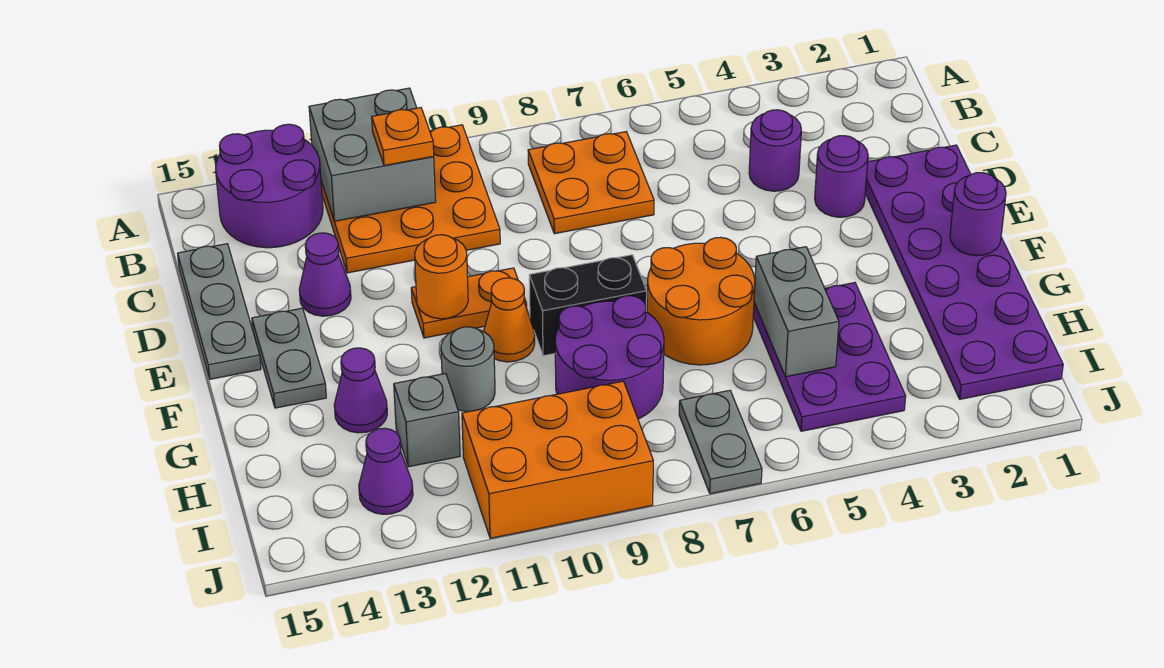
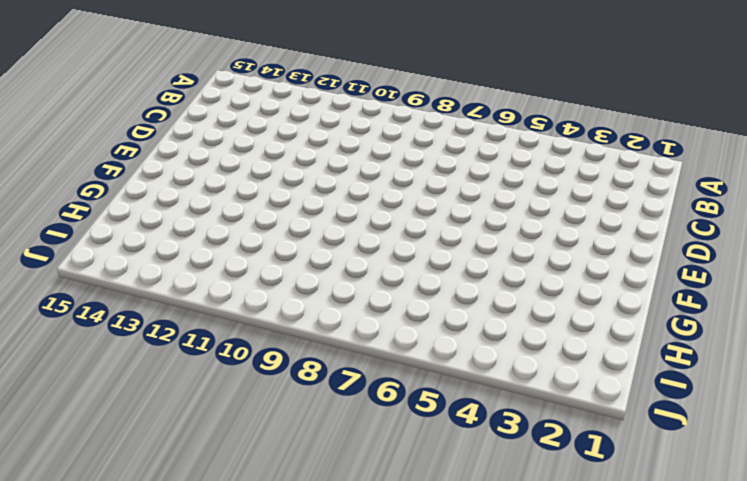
none -> orange 3x3 plate [321,125,500,273]
none -> purple 2x2 round brick [216,124,323,248]
none -> orange 2x2 plate [528,132,654,234]

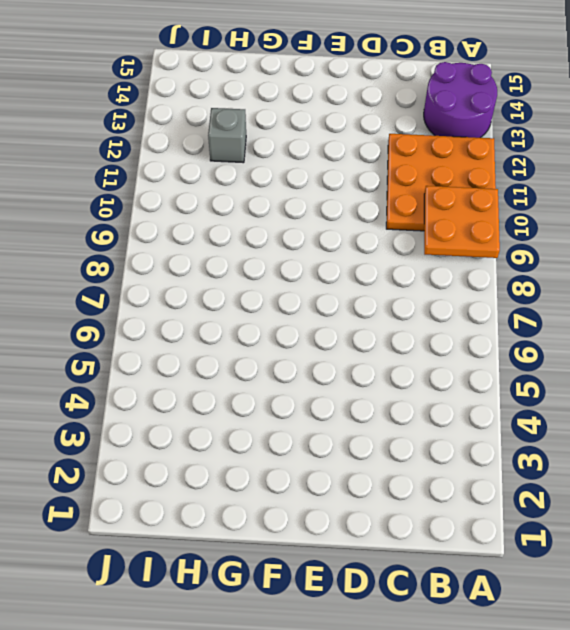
orange 2x2 plate [424,186,500,258] -> orange 2x2 plate moved to [528,132,654,234]
none -> purple 1x1 round brick [749,110,801,191]
none -> grey 1x3 plate [177,244,261,379]
none -> purple 2x6 plate [865,145,1063,399]

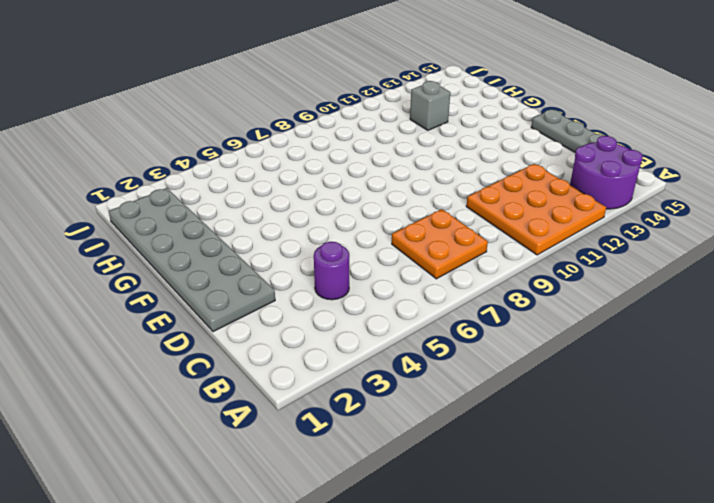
grey 2x6 plate [109,188,275,332] -> purple 2x6 plate [865,145,1063,399]
none -> purple 1x1 round brick [815,136,868,217]
none -> purple 1x1 cone [299,233,351,316]
none -> orange 1x2 plate [411,268,527,338]

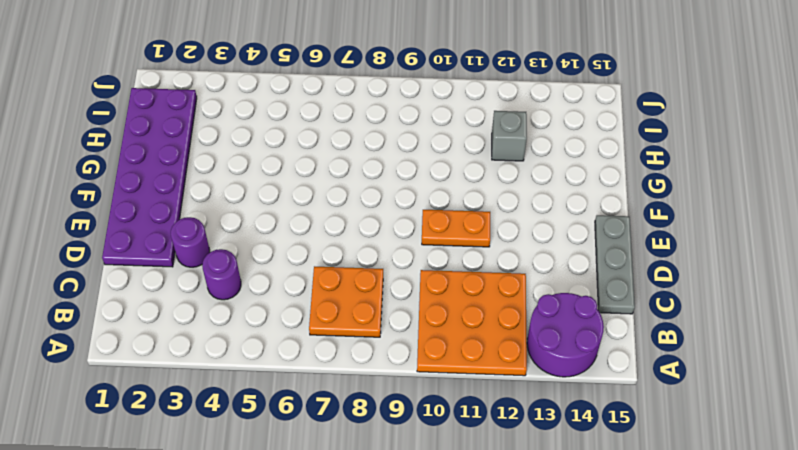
none -> purple 1x1 cone [299,233,351,316]
none -> grey 1x2 plate [252,308,326,408]
none -> orange 2x2 round brick [647,237,755,365]

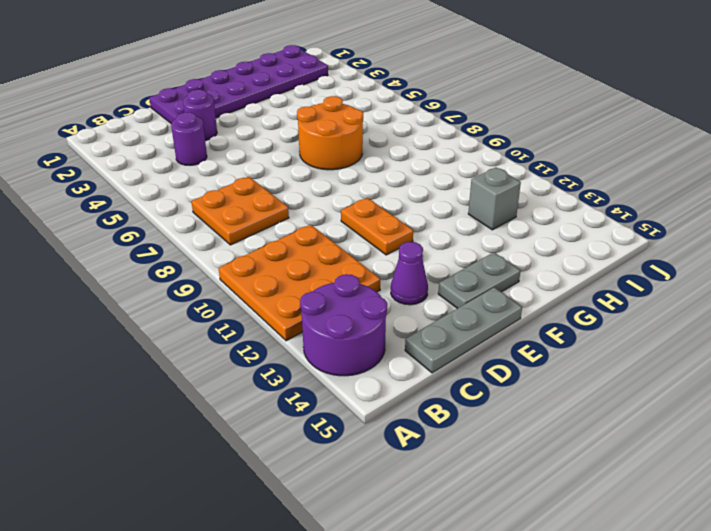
none -> black 1x2 brick [529,255,647,356]
none -> orange 1x1 cone [484,278,535,362]
none -> purple 2x3 plate [753,283,906,431]

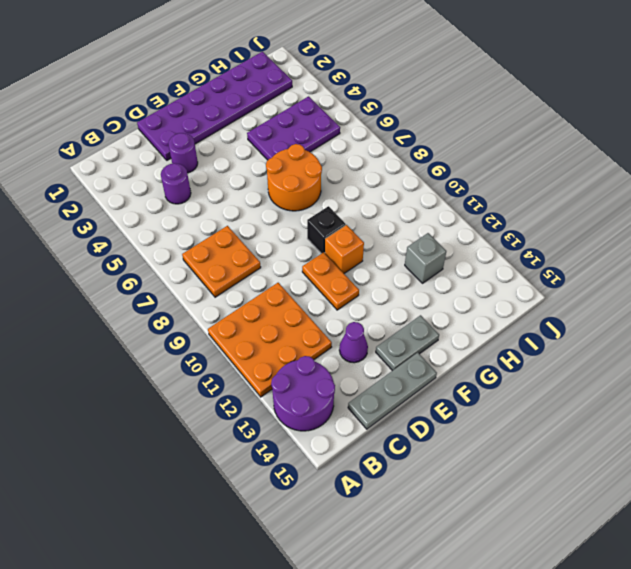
black 1x1 brick [307,206,346,254] -> black 1x2 brick [529,255,647,356]
orange 1x1 brick [325,225,364,273] -> orange 1x1 cone [484,278,535,362]
none -> purple 2x2 round brick [555,296,664,419]
none -> grey 1x1 round brick [441,327,495,411]
none -> purple 1x1 cone [334,348,387,433]

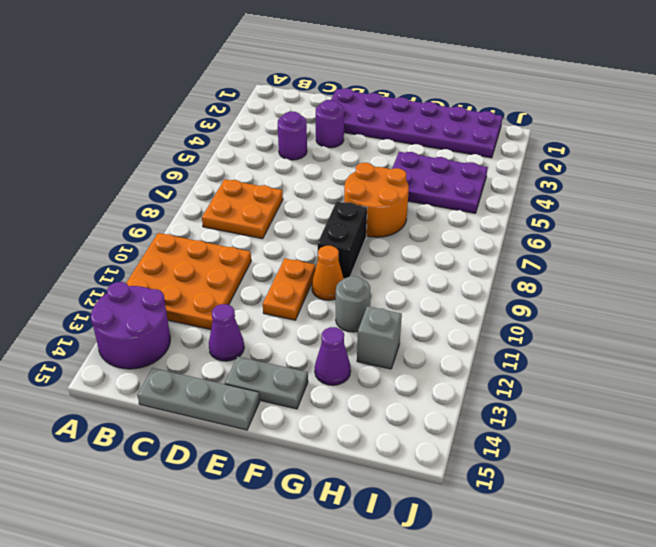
none -> purple 2x2 round brick [555,296,664,419]
none -> grey 1x2 plate [679,390,762,494]
none -> orange 2x3 brick [462,381,653,538]

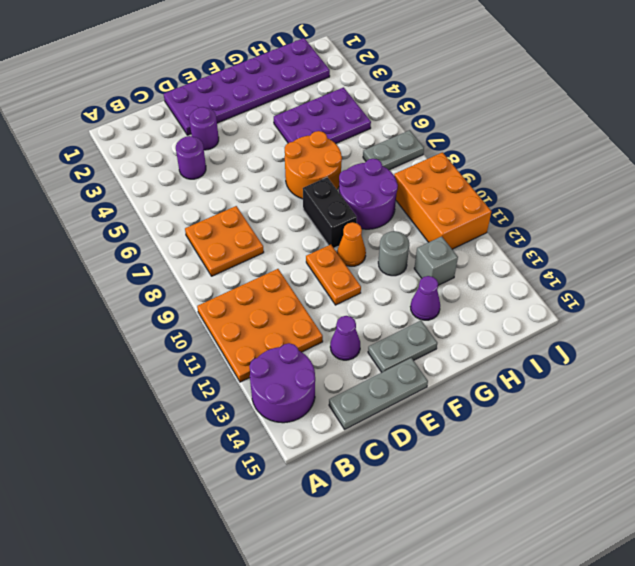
none -> purple 1x1 cone [359,428,413,514]
none -> grey 2x2 brick [309,88,436,221]
none -> orange 1x1 round brick [415,235,468,319]

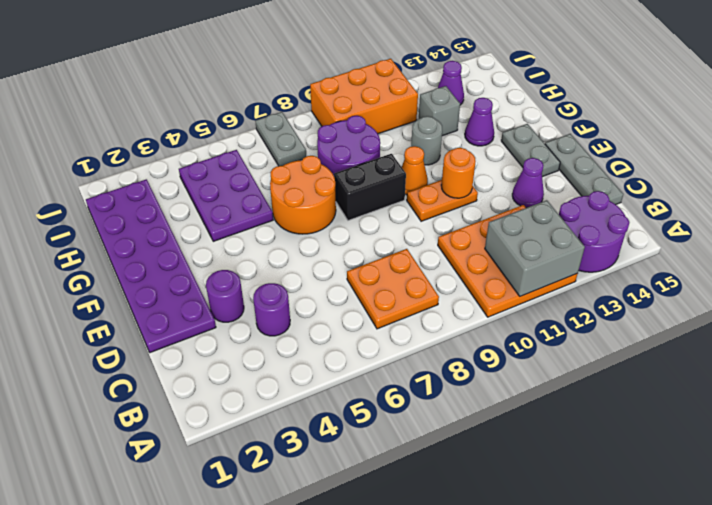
none -> purple 1x1 round brick [950,173,1006,256]
none -> grey 1x2 brick [754,247,839,377]
none -> orange 1x1 plate [372,108,434,166]

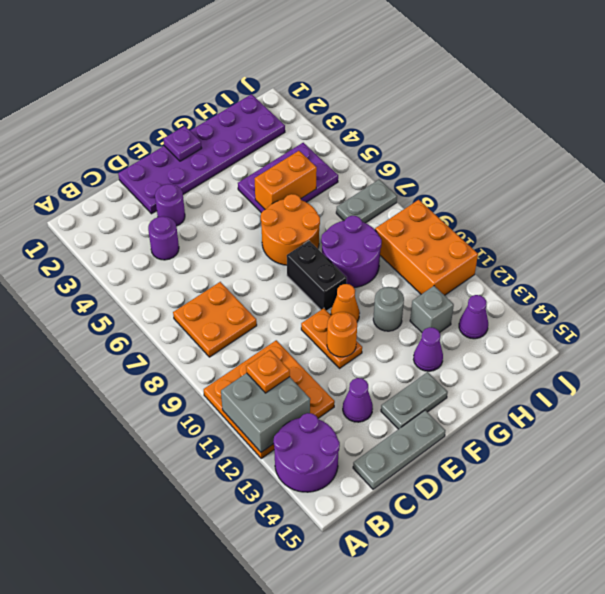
purple 1x1 plate [163,126,202,161] -> purple 1x1 round brick [950,173,1006,256]
orange 1x2 brick [254,151,317,210] -> grey 1x2 brick [754,247,839,377]

